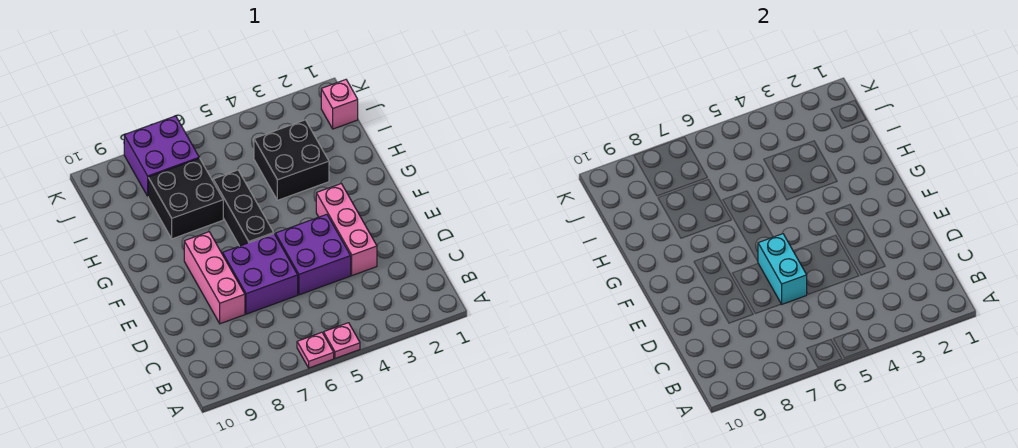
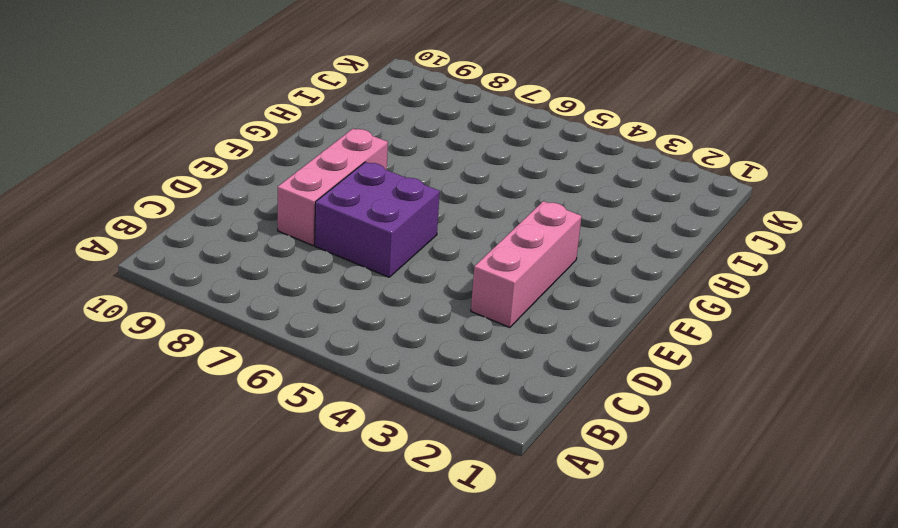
none -> pink 1x1 plate [324,323,360,358]
none -> pink 1x1 plate [297,332,334,368]
none -> purple 2x2 brick [276,214,351,295]

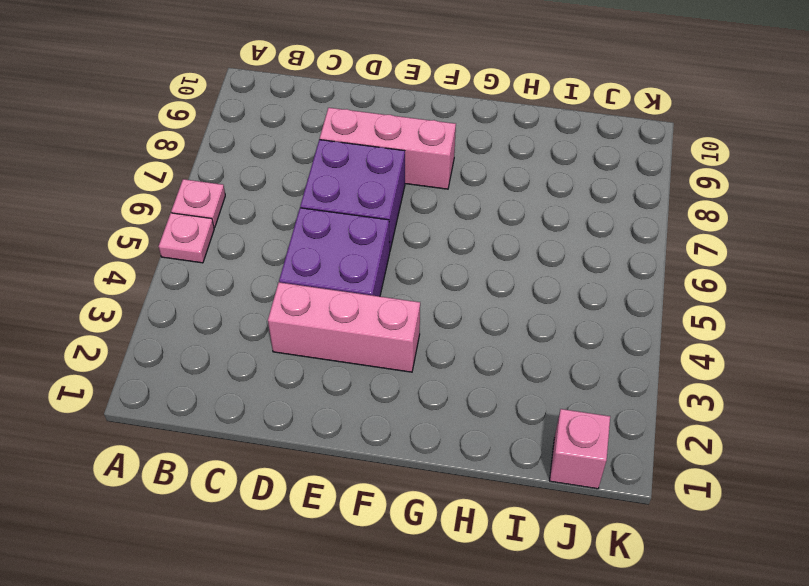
none -> black 1x3 brick [213,170,274,246]
none -> black 2x2 brick [254,120,329,200]
none -> black 2x2 brick [148,158,223,239]

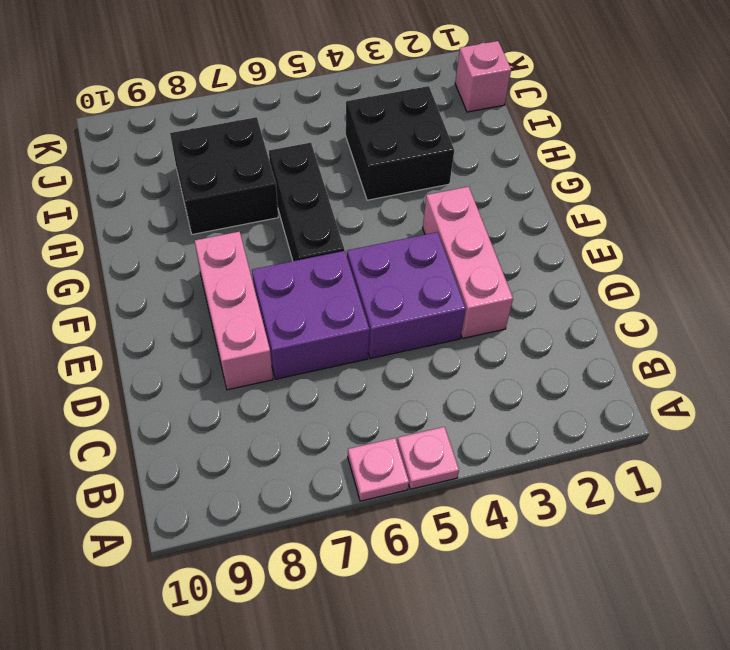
none -> purple 2x2 brick [124,116,199,196]
none -> cyan 1x2 brick [758,234,807,304]

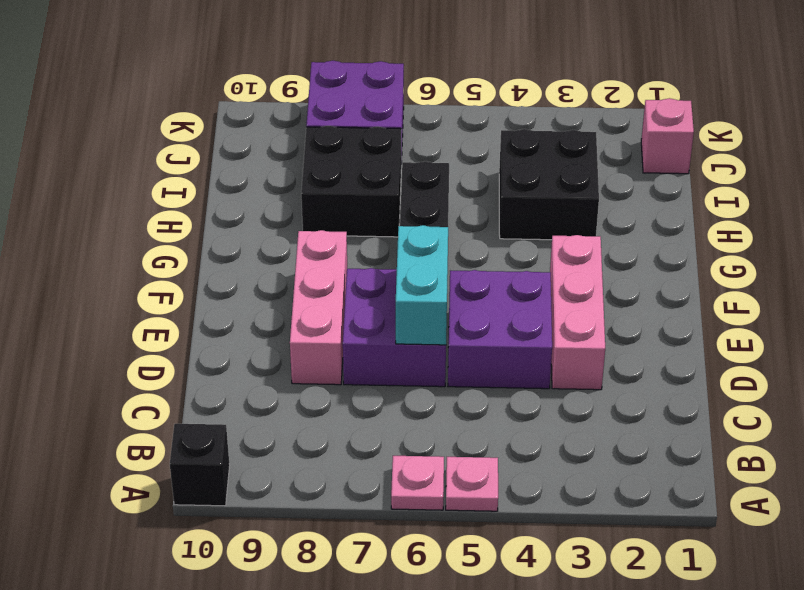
black 1x1 brick [170,424,230,506] -> none

